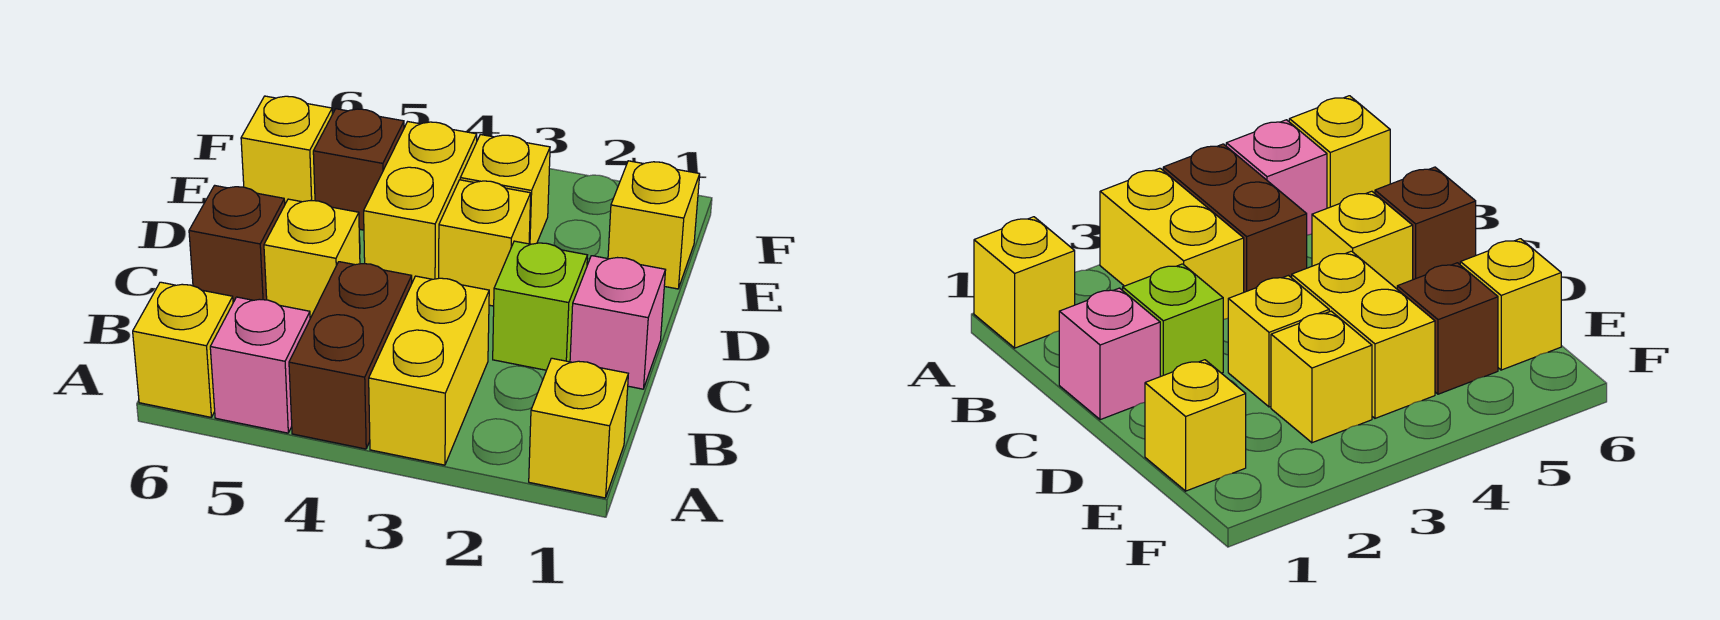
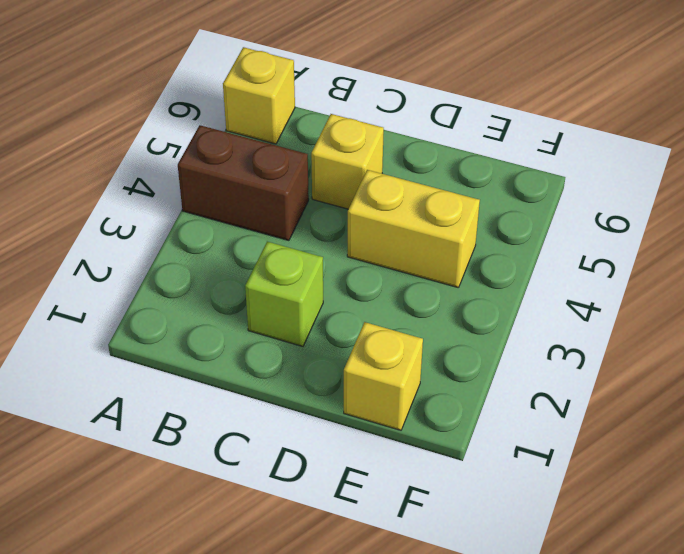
none -> yellow 1x1 brick [529,358,628,498]
none -> yellow 1x2 brick [369,276,489,465]
none -> pink 1x1 brick [210,297,310,433]

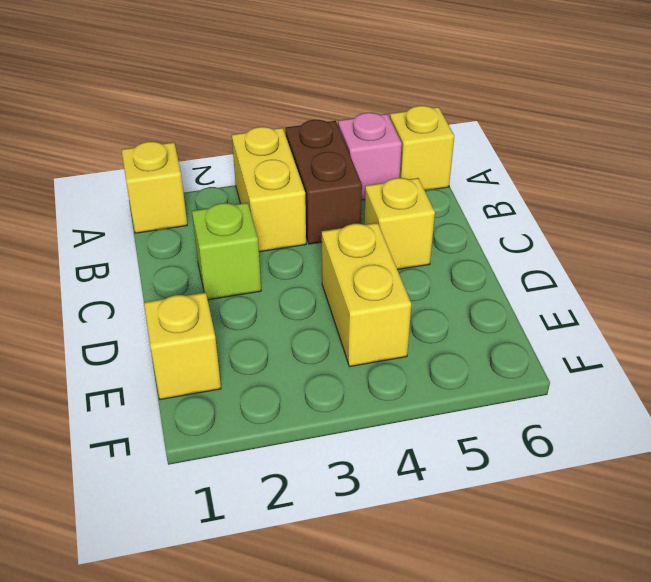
none -> pink 1x1 brick [570,256,666,389]
none -> brown 1x1 brick [189,185,285,302]
none -> yellow 1x1 brick [439,180,531,306]

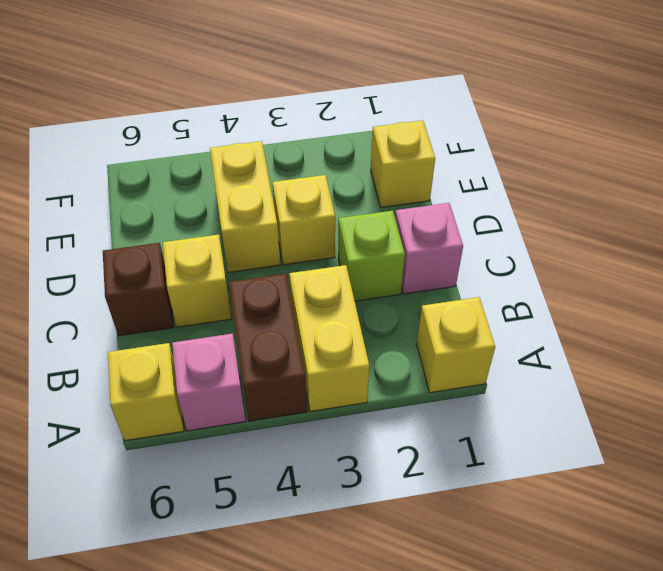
none -> yellow 1x1 brick [460,134,550,244]
none -> brown 1x1 brick [313,109,404,230]
none -> yellow 1x1 brick [241,96,332,204]

